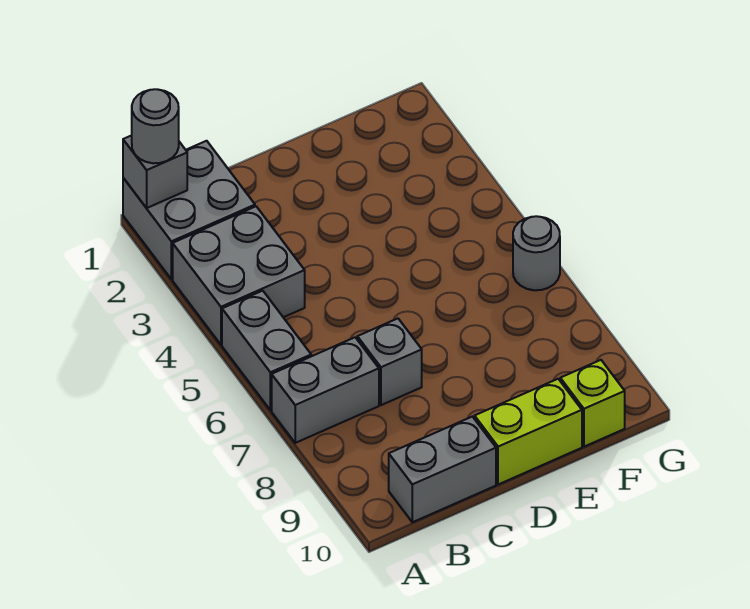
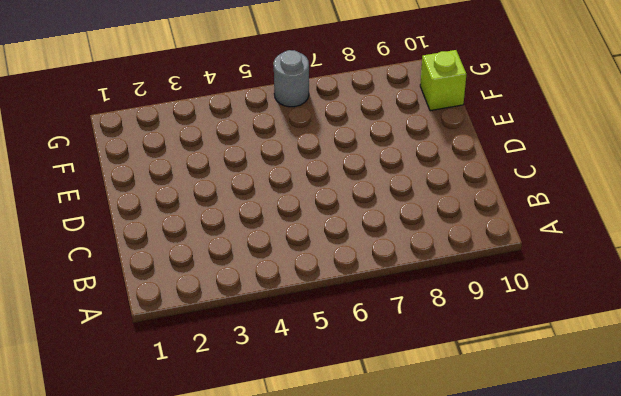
none -> grey 2x2 brick [123,141,255,279]
none -> grey 2x2 brick [173,206,305,345]

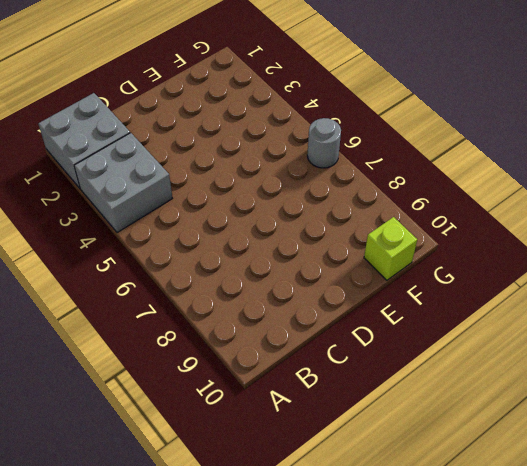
none -> grey 1x2 brick [222,291,311,410]
none -> grey 1x2 brick [272,337,379,443]

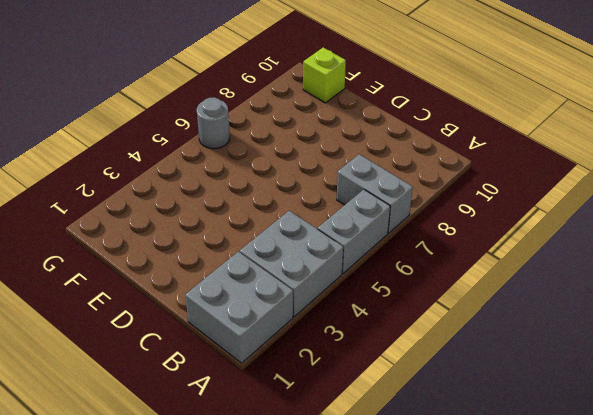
none -> grey 1x2 brick [389,417,496,522]
none -> grey 1x1 brick [357,319,422,405]

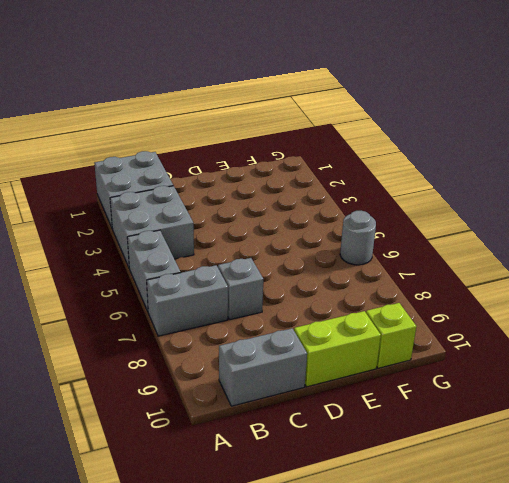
none -> grey 1x1 brick [123,135,187,208]
none -> grey 1x1 round brick [132,89,179,163]

